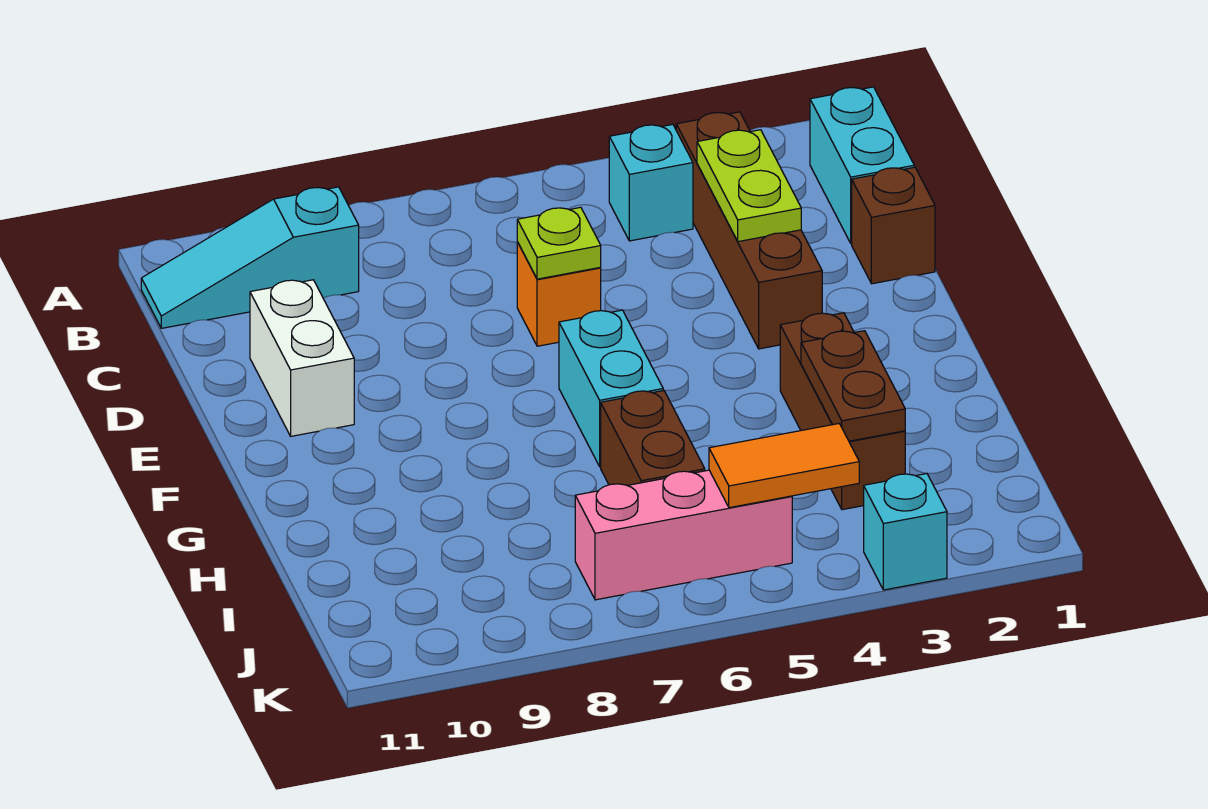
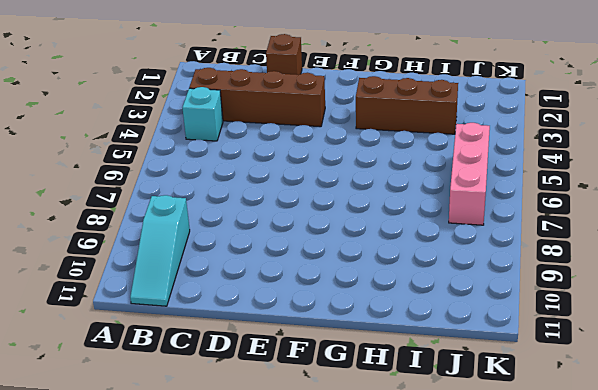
none -> cyan 1x2 brick [810,87,914,244]
none -> orange 1x1 brick [517,242,601,346]
none -> white 1x2 brick [250,280,354,436]

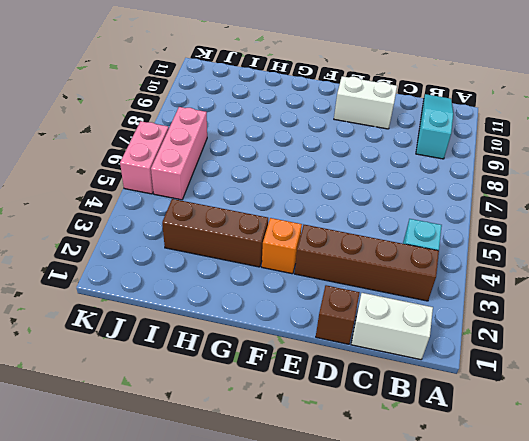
white 1x2 brick [351,293,433,360] -> cyan 1x2 brick [810,87,914,244]
orange 1x1 brick [262,218,302,274] -> orange 1x1 brick moved to [517,242,601,346]
pink 1x2 brick [120,121,169,194] -> none
none -> cyan 1x2 brick [559,310,663,467]
none -> brown 1x2 brick [601,390,705,485]
none -> cyan 1x1 brick [864,474,947,590]

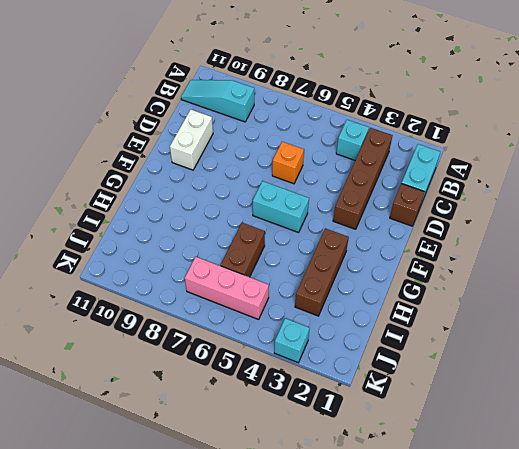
cyan 1x2 brick [253,181,309,232] -> cyan 1x2 brick turned to [559,310,663,467]
none -> lime 1x2 plate [697,130,801,242]
none -> lime 1x1 plate [517,207,601,279]
none -> brown 1x2 plate [801,331,905,441]

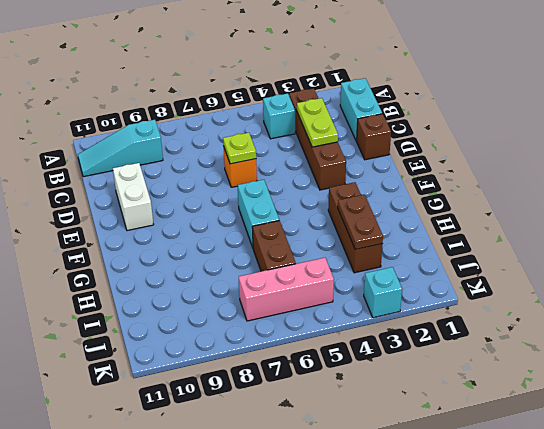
none -> orange 1x2 tile [709,424,859,508]

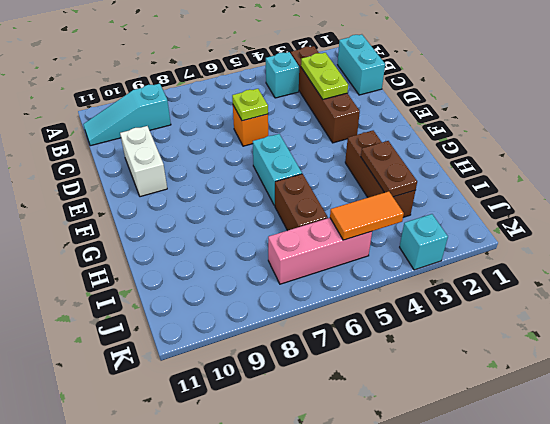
none -> brown 1x1 brick [852,167,935,284]

